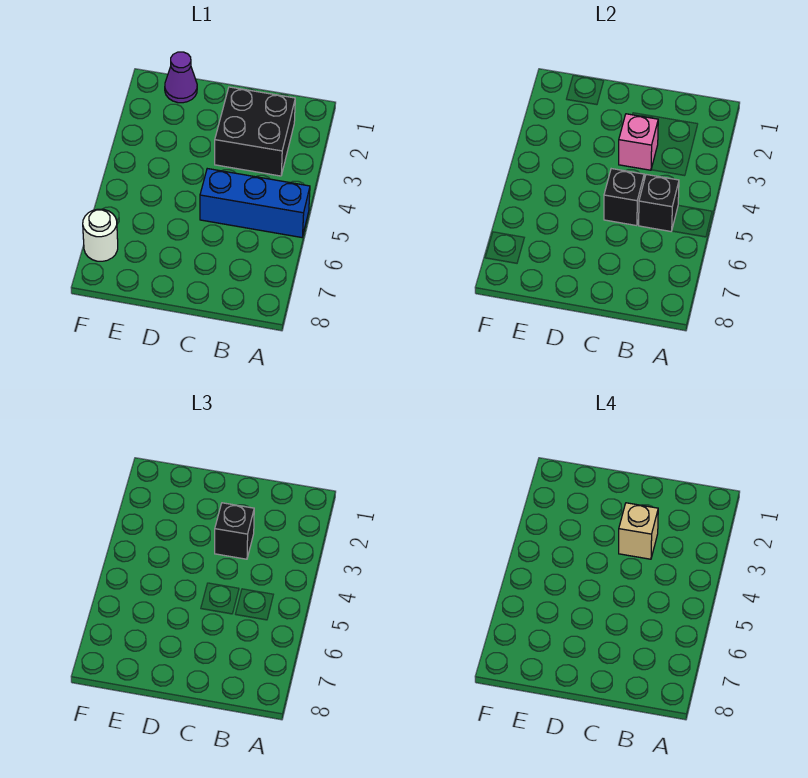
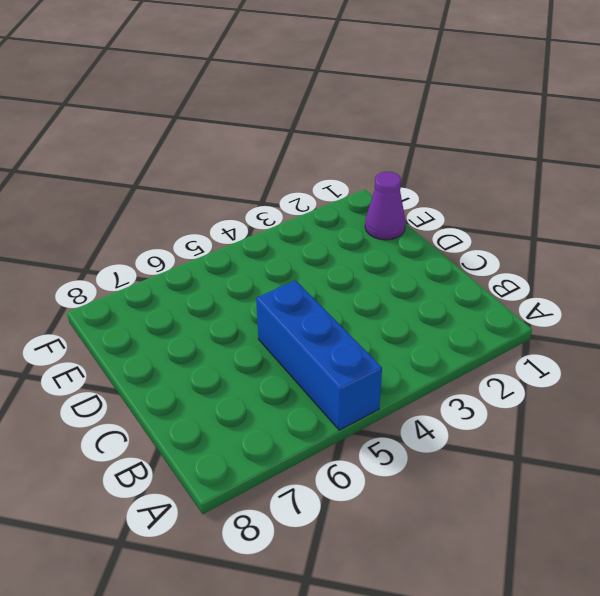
none -> black 2x2 brick [215,87,295,176]
none -> white 1x1 round brick [83,209,118,261]

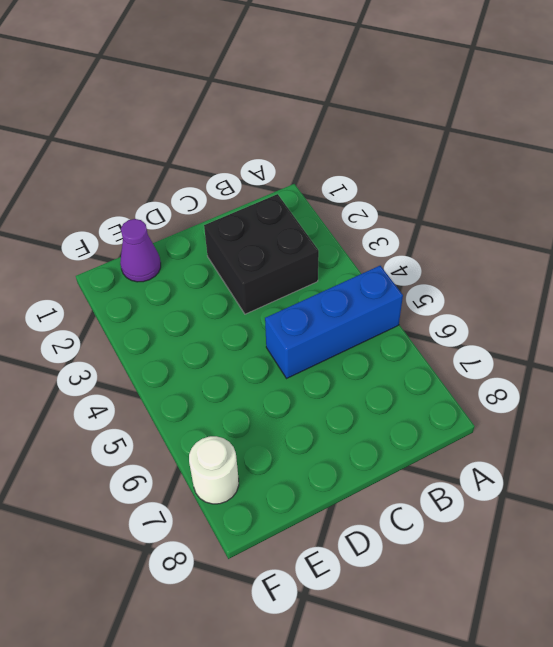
none -> black 1x1 brick [639,174,679,232]
none -> pink 1x1 brick [619,114,658,170]

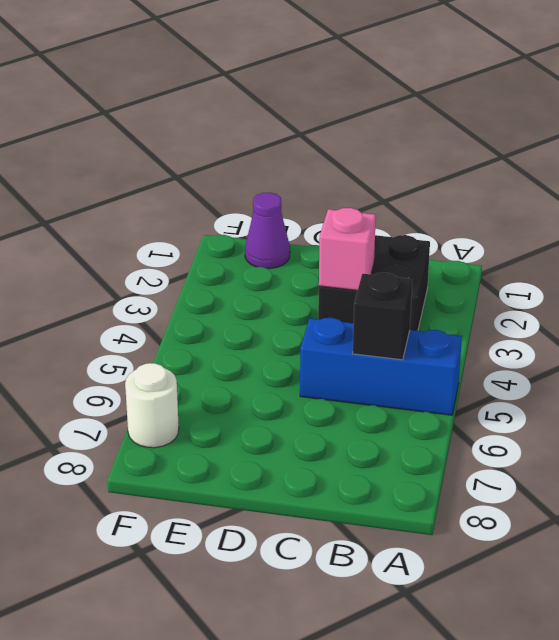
none -> black 1x1 brick [604,169,644,226]
none -> black 1x1 brick [215,503,254,559]

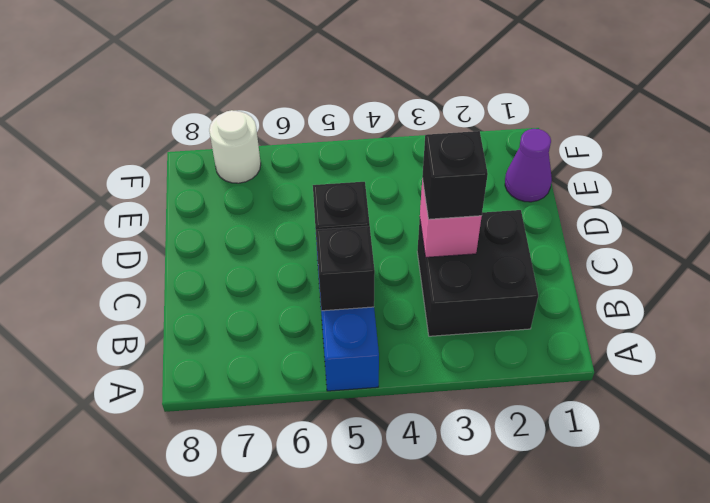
none -> tan 1x1 brick [619,503,658,559]

